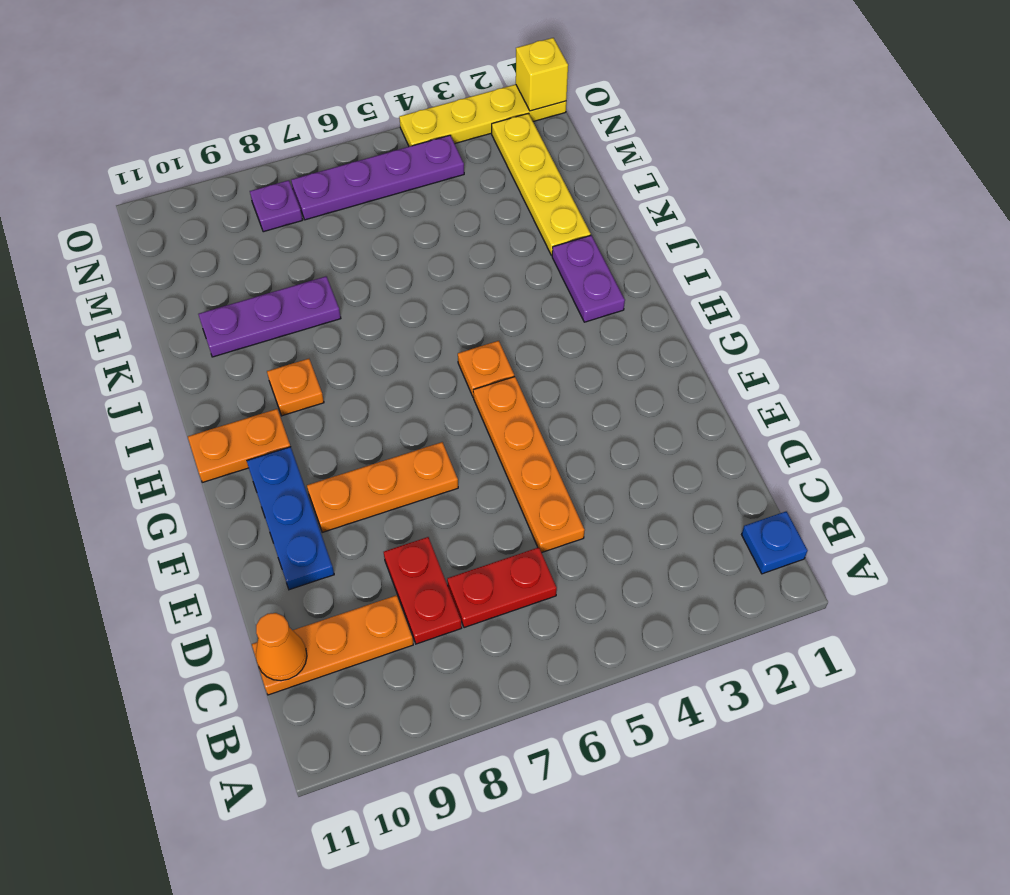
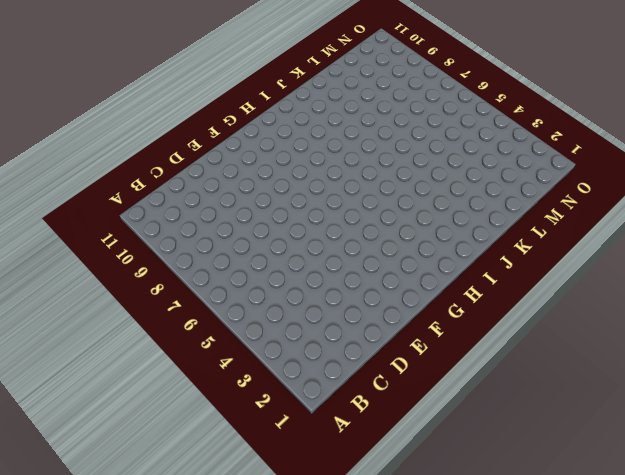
none -> blue 1x1 plate [742,511,808,574]
none -> red 1x2 plate [447,547,557,628]
none -> red 1x2 plate [384,537,462,644]

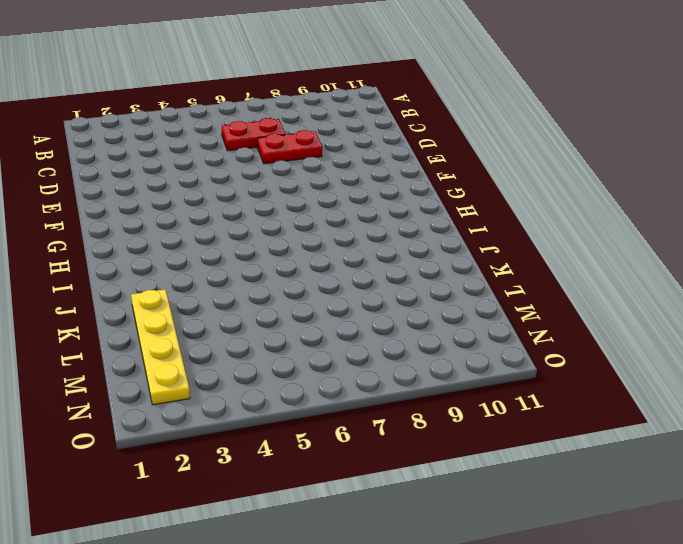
red 1x2 plate [257,130,322,164] -> red 1x2 plate turned to [384,537,462,644]
none -> blue 1x1 plate [742,511,808,574]
none -> orange 1x3 plate [252,595,413,695]
none -> orange 1x4 plate [473,377,585,552]

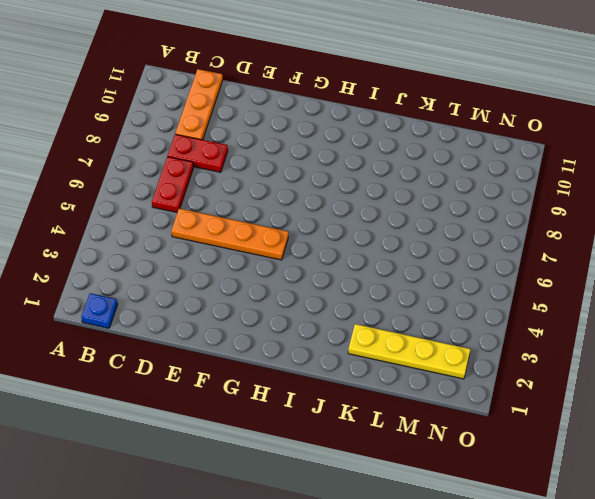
none -> blue 1x3 plate [247,447,334,590]
none -> orange 1x3 plate [307,442,458,532]
none -> orange 1x1 plate [458,341,514,397]

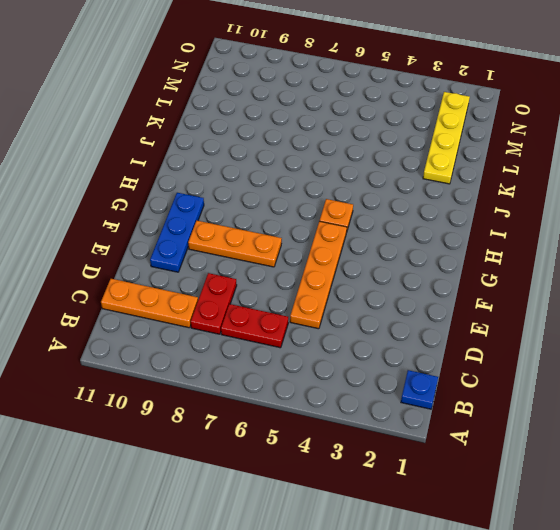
none -> orange 1x2 plate [188,409,291,482]
none -> purple 1x2 plate [552,235,625,322]
none -> orange 1x1 plate [267,359,324,416]

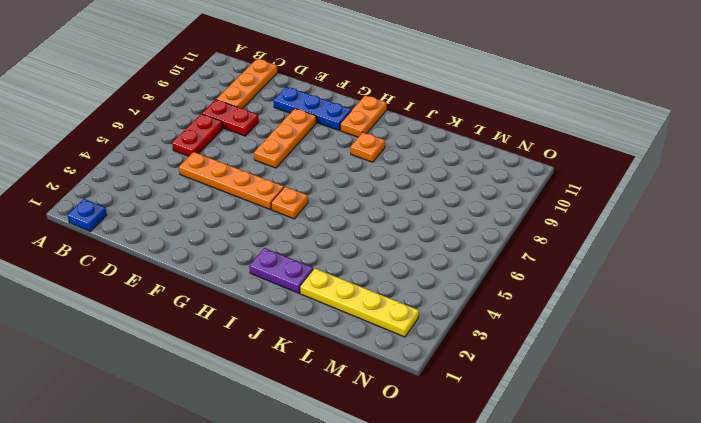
none -> purple 1x3 plate [198,276,341,357]
none -> purple 1x4 plate [291,135,464,220]
none -> purple 1x1 plate [250,180,302,232]

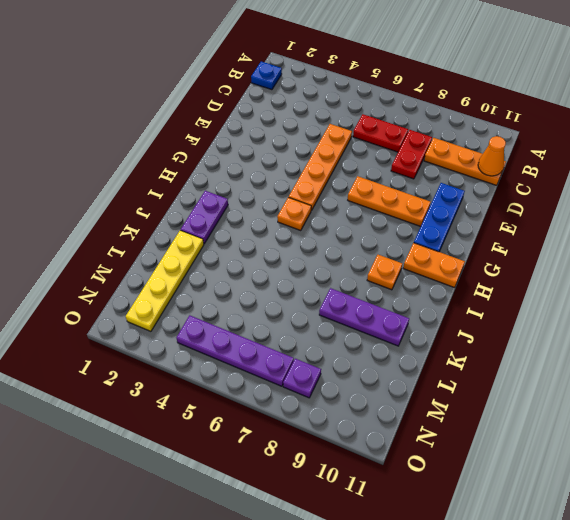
none -> yellow 1x4 plate [399,84,566,147]
none -> yellow 1x1 brick [516,38,568,111]

